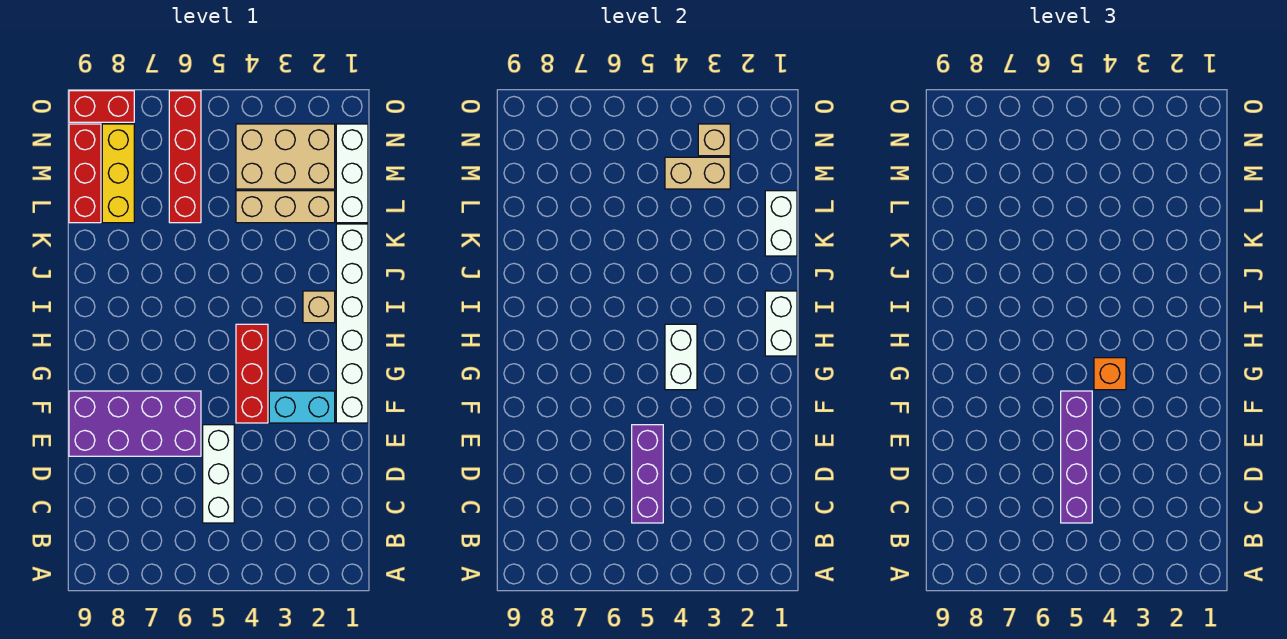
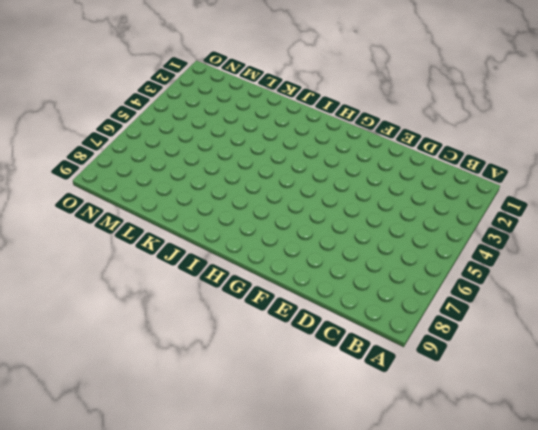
none -> white 1x3 brick [203,425,234,523]
none -> purple 2x4 brick [69,391,201,456]
none -> white 1x6 brick [336,224,368,423]

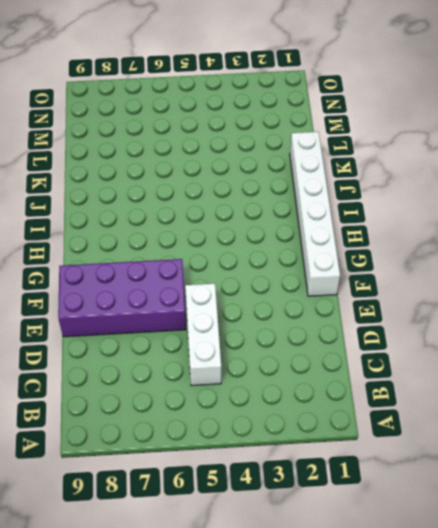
none -> cyan 1x2 brick [269,391,335,423]
none -> red 1x3 brick [236,324,268,423]
none -> tan 1x1 brick [303,291,335,323]

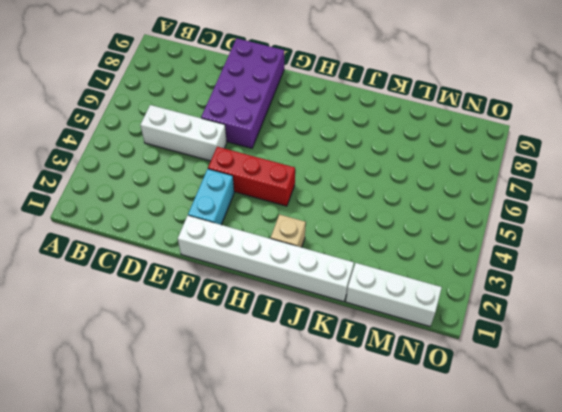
none -> tan 1x3 brick [236,191,335,223]
none -> red 1x4 brick [169,91,201,223]
none -> yellow 1x3 brick [102,124,134,223]

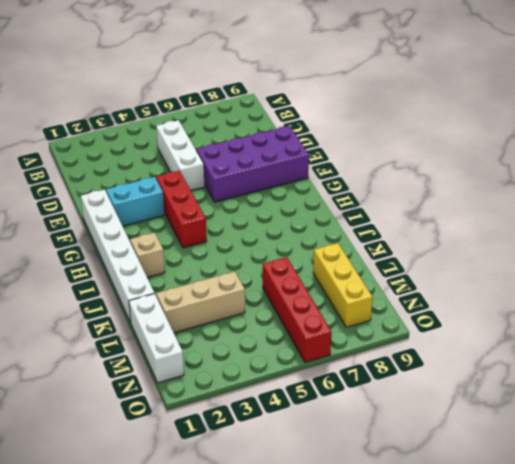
none -> red 1x3 brick [69,124,101,223]
none -> tan 2x3 brick [236,124,335,189]
none -> red 1x2 brick [69,91,134,122]

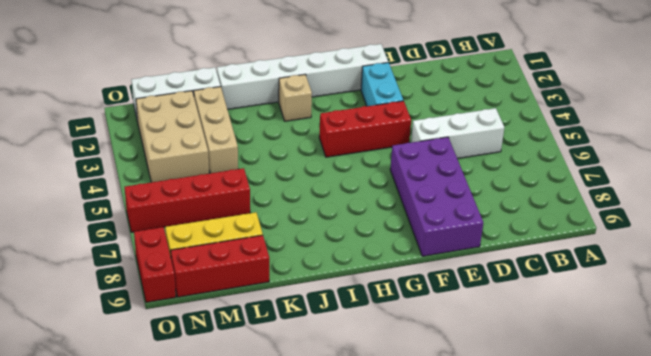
none -> purple 1x3 brick [632,425,663,523]
none -> white 1x2 brick [665,324,697,390]
none -> white 1x2 brick [765,291,797,356]

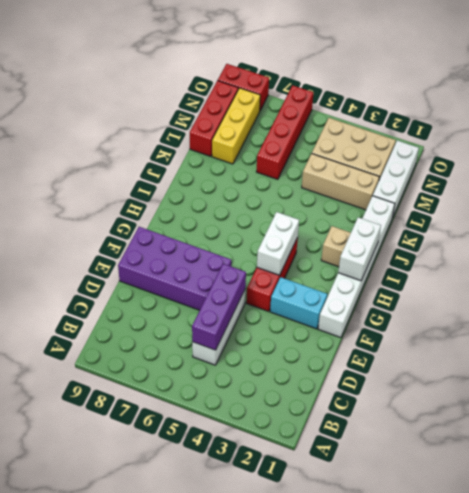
none -> white 1x2 brick [765,191,797,256]
none -> tan 1x2 brick [665,157,730,189]
none -> tan 1x1 brick [698,124,730,156]

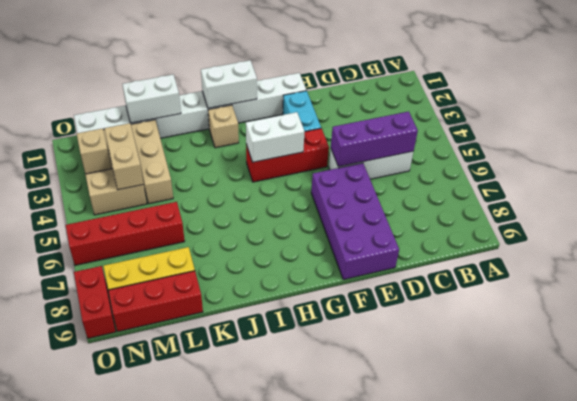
none -> purple 1x4 brick [1061,391,1092,523]
none -> orange 1x1 brick [1094,358,1126,390]

